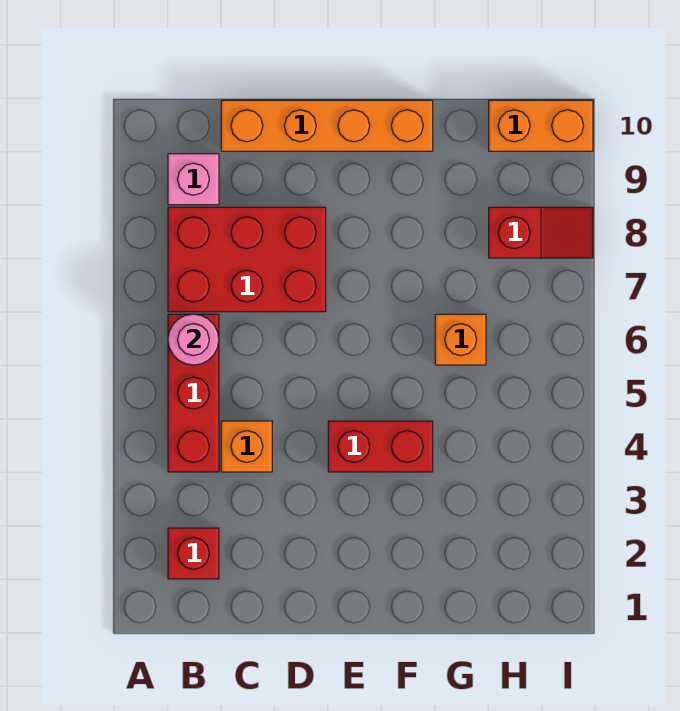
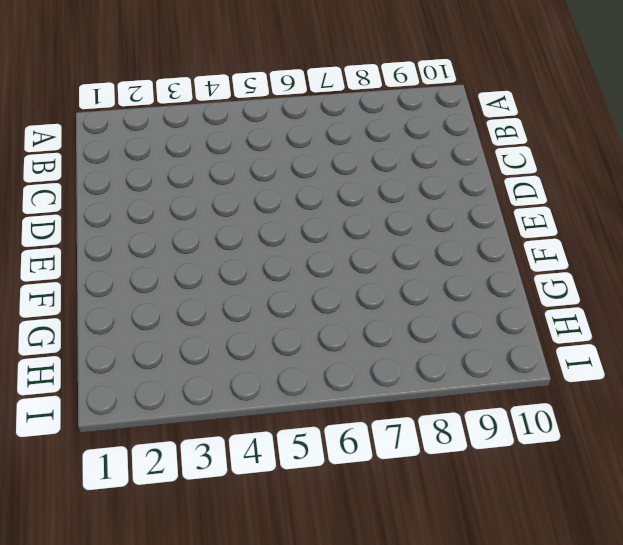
none -> red 1x1 brick [168,528,219,579]
none -> red 1x3 brick [168,314,219,472]

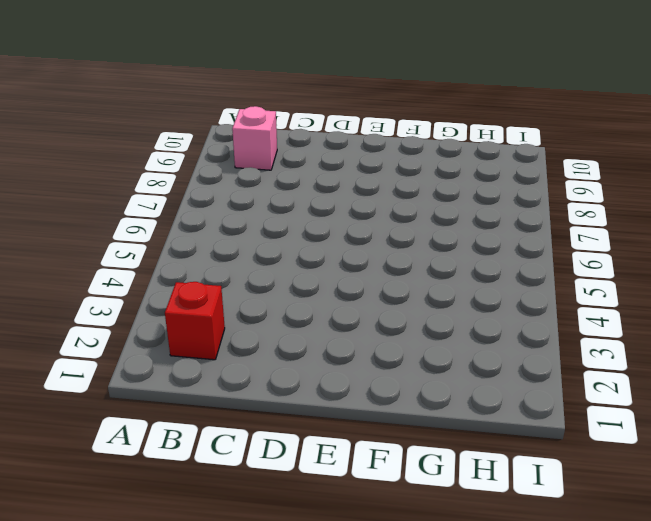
none -> red 1x3 brick [168,314,219,472]
none -> red 2x3 brick [168,207,326,312]

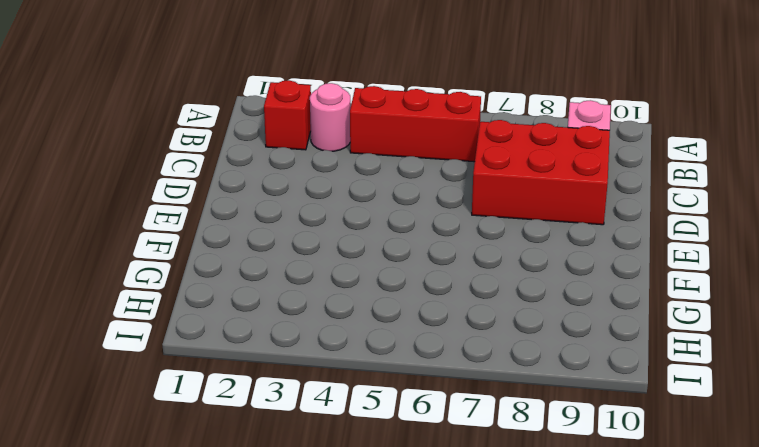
pink 1x1 round brick [310,83,351,151] -> pink 1x1 round brick moved to [168,314,219,365]
red 2x3 brick [472,120,610,225] -> red 2x3 brick turned to [168,207,326,312]
none -> orange 1x1 brick [221,421,272,472]
none -> orange 1x4 brick [221,100,433,151]

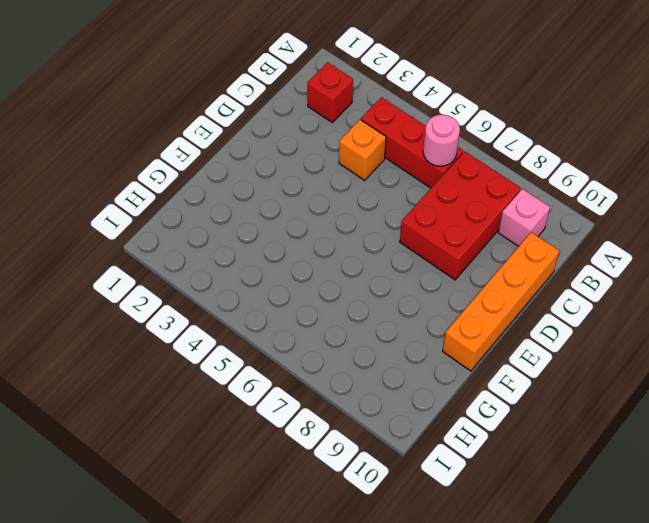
none -> red 1x2 brick [328,421,433,472]
none -> orange 1x1 brick [435,314,486,365]

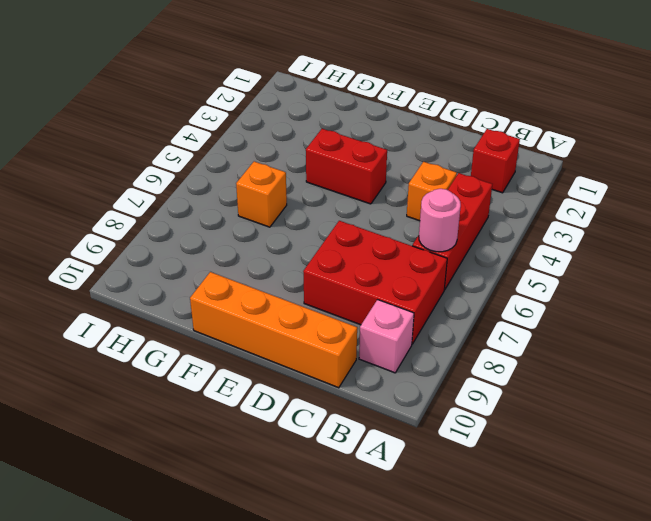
none -> red 1x2 slope [489,207,593,258]
none -> orange 1x2 brick [489,100,593,151]

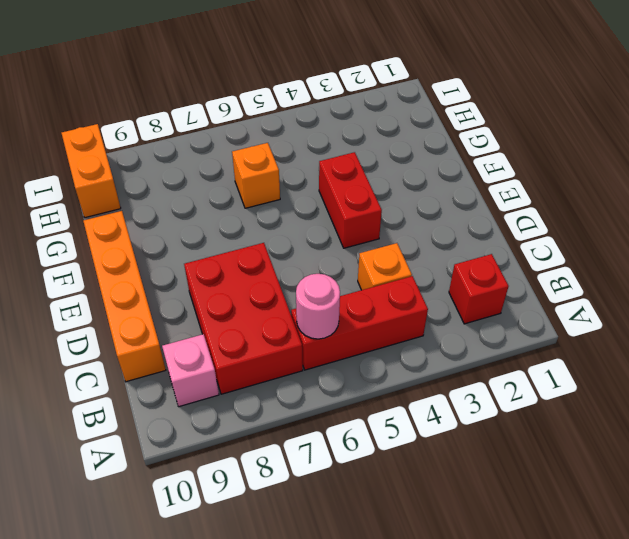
none -> red 1x2 slope [489,207,593,258]

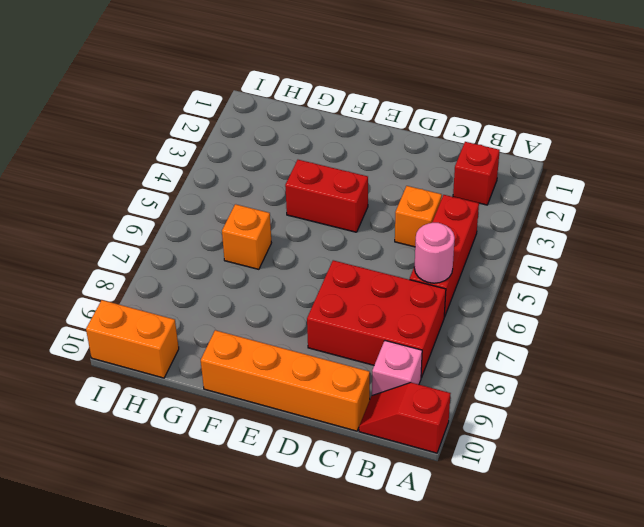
red 1x2 slope [359,383,451,453] -> red 1x2 slope moved to [489,207,593,258]

